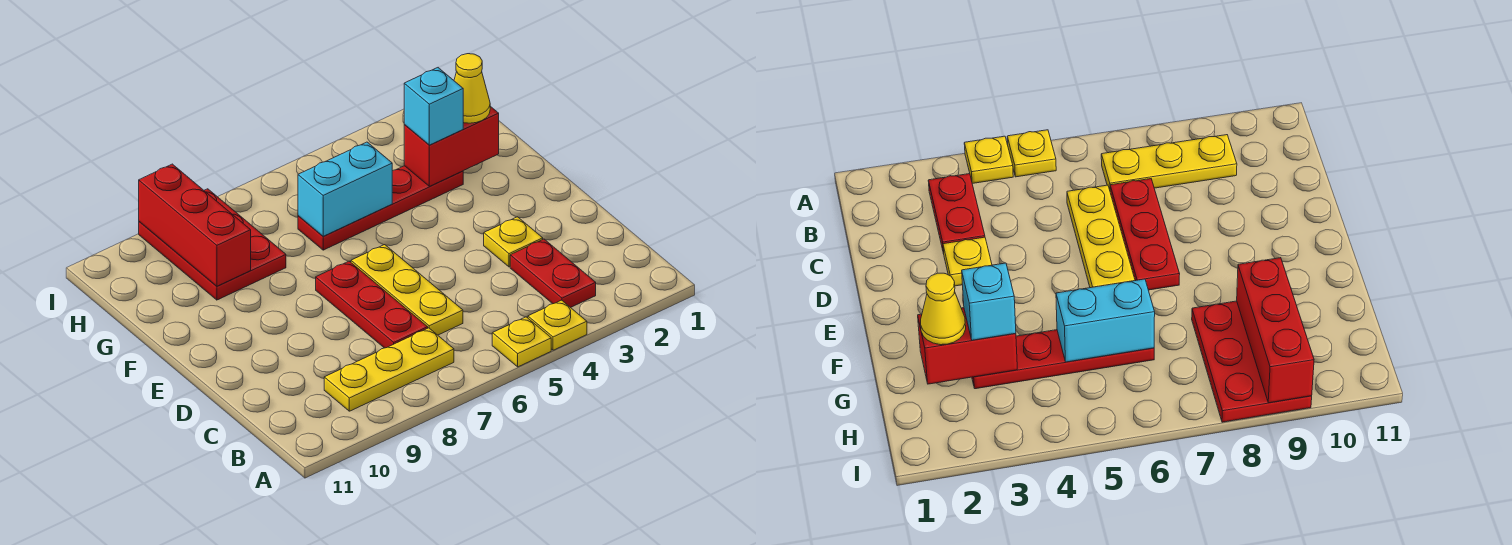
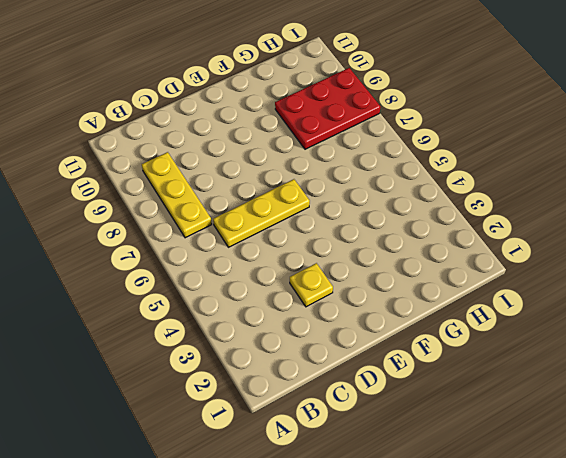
none -> yellow 1x1 plate [528,300,587,350]
none -> yellow 1x1 plate [492,317,551,367]
none -> red 1x2 plate [510,239,596,308]

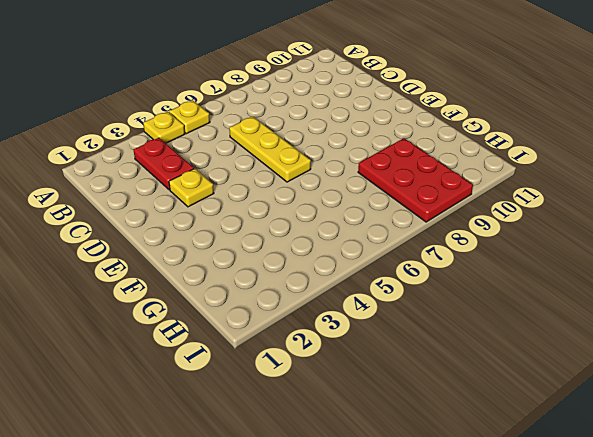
none -> yellow 1x3 plate [324,328,454,411]
none -> red 1x3 plate [316,261,428,348]
none -> red 1x4 plate [298,166,463,250]

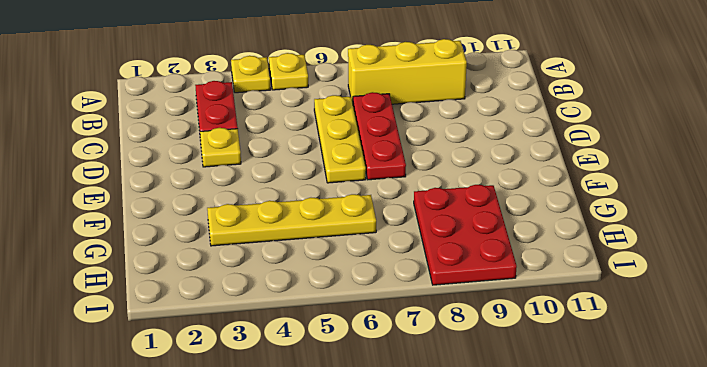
yellow 1x3 brick [348,39,467,104] -> yellow 1x3 plate [324,328,454,411]
yellow 1x4 plate [207,194,376,246] -> red 1x4 plate [298,166,463,250]
none -> red 1x2 brick [404,106,499,186]
none -> cyan 1x2 brick [298,142,392,236]
none -> red 1x3 brick [139,164,251,286]

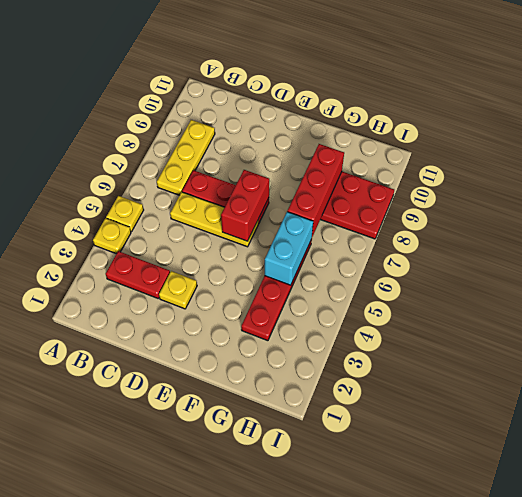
red 1x2 brick [221,170,269,241] -> red 1x2 brick moved to [404,106,499,186]
red 1x3 brick [287,144,344,236] -> red 1x3 brick turned to [139,164,251,286]
none -> yellow 1x1 cone [454,54,490,123]
none -> cyan 1x1 brick [404,68,463,145]

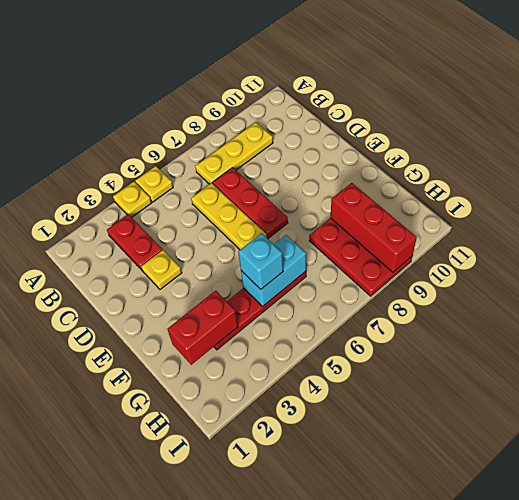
cyan 1x1 brick [238,233,283,289] -> cyan 1x1 brick moved to [404,68,463,145]
none -> yellow 1x1 cone [454,54,490,123]

